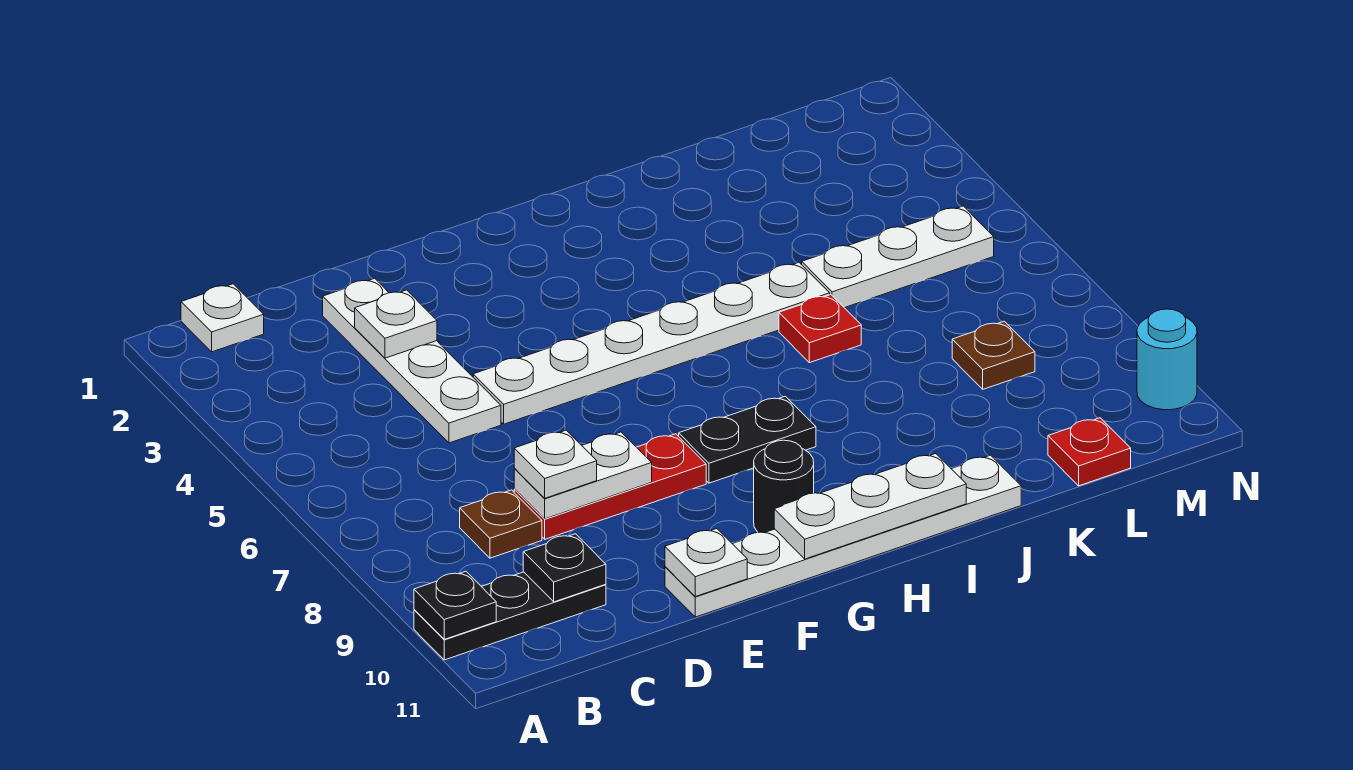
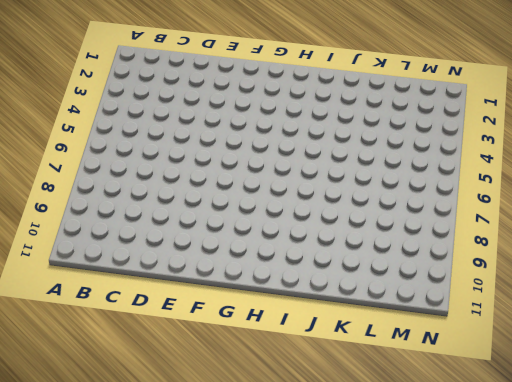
none -> black 1x3 plate [414,572,606,660]
none -> white 1x1 plate [181,284,264,352]
none -> brown 1x1 plate [460,490,542,558]

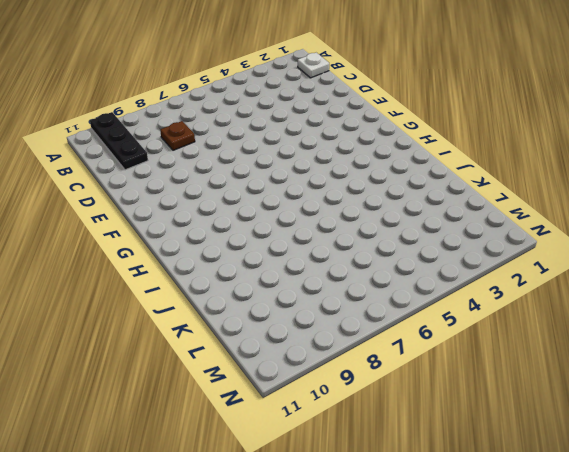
none -> white 1x4 plate [323,278,501,443]
none -> red 1x3 plate [514,434,706,539]
none -> white 1x6 plate [473,262,830,424]

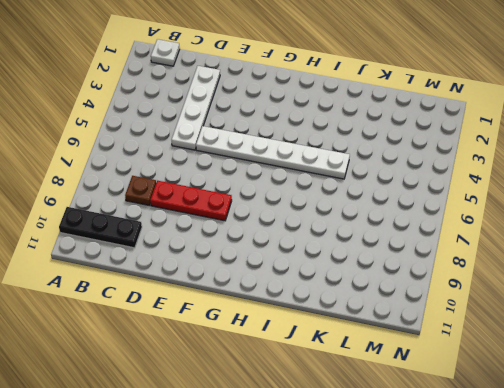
none -> white 1x6 plate [665,455,1021,617]
none -> black 1x2 plate [679,396,816,483]
none -> black 1x1 round brick [754,440,814,533]

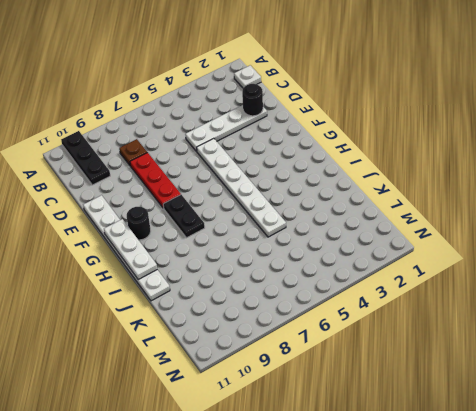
black 1x1 round brick [242,84,263,116] -> none
none -> red 1x1 plate [779,295,861,363]
none -> white 1x3 plate [802,206,994,308]
none -> brown 1x1 plate [952,321,1035,389]

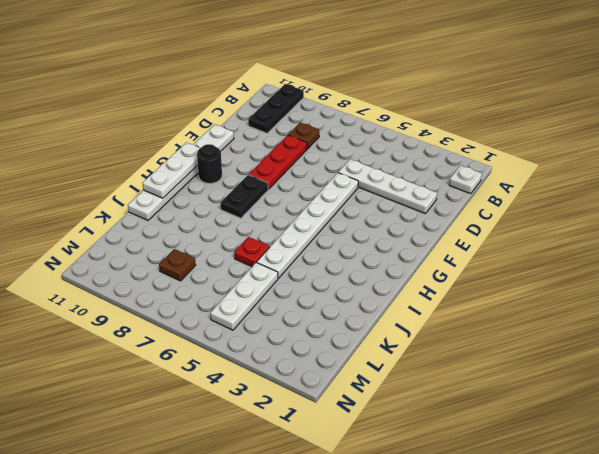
none -> red 1x1 plate [1048,418,1131,486]
none -> cyan 1x1 round brick [1137,309,1197,410]
none -> black 1x1 plate [414,571,496,639]

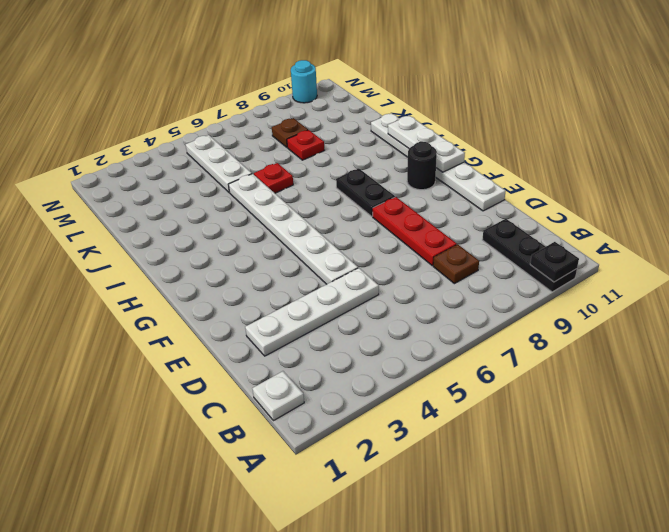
red 1x1 plate [287,130,324,160] -> red 1x1 plate moved to [1048,418,1131,486]
none -> black 1x1 plate [523,534,606,602]
none -> white 1x1 plate [355,290,437,358]
none -> white 1x2 plate [514,432,652,519]

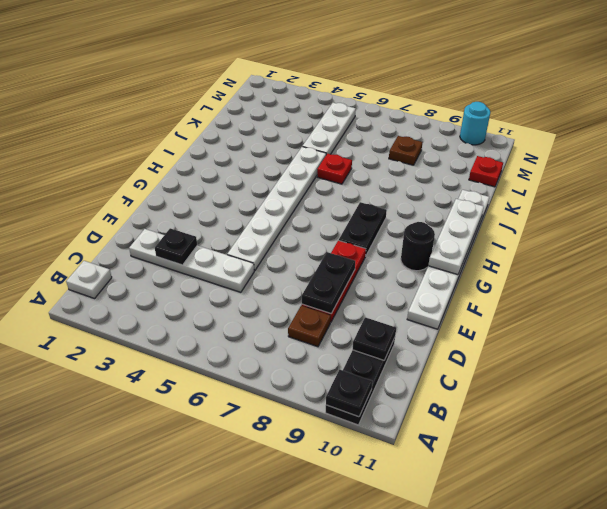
black 1x1 plate [155,228,197,265] -> white 1x1 plate [355,290,437,358]
black 1x2 plate [302,252,355,314] -> white 1x2 plate [514,432,652,519]
none -> white 1x1 plate [665,529,747,597]
none -> white 1x1 plate [514,430,597,498]

